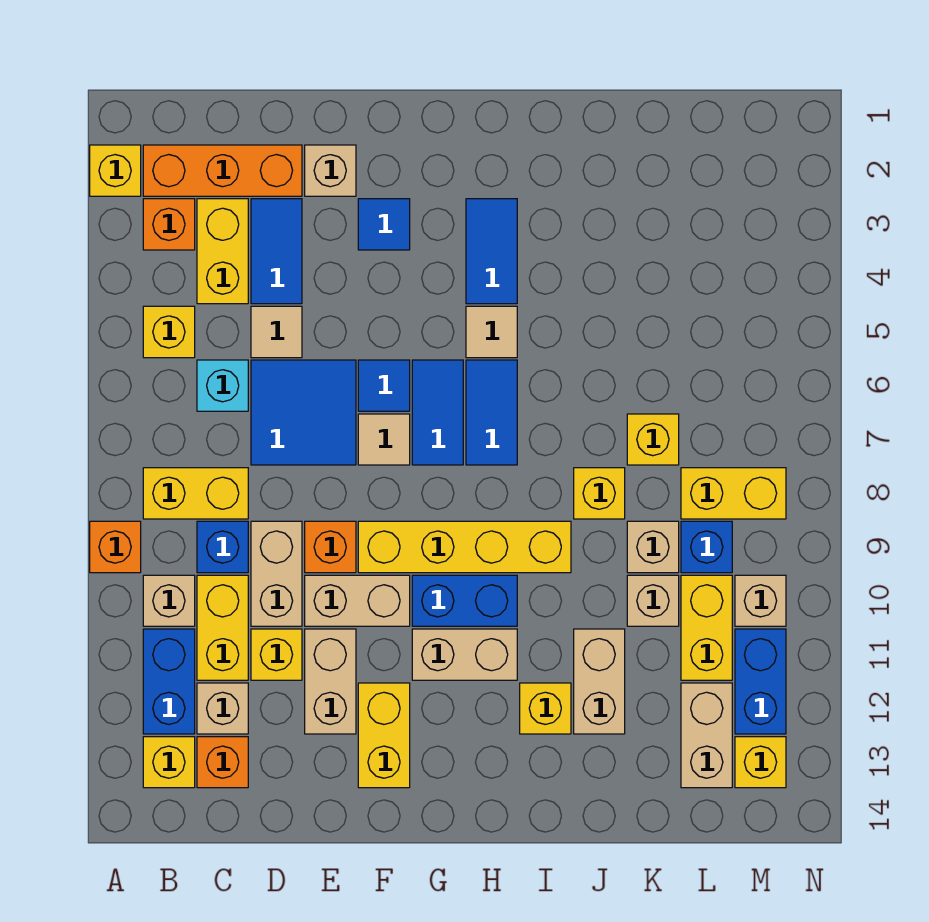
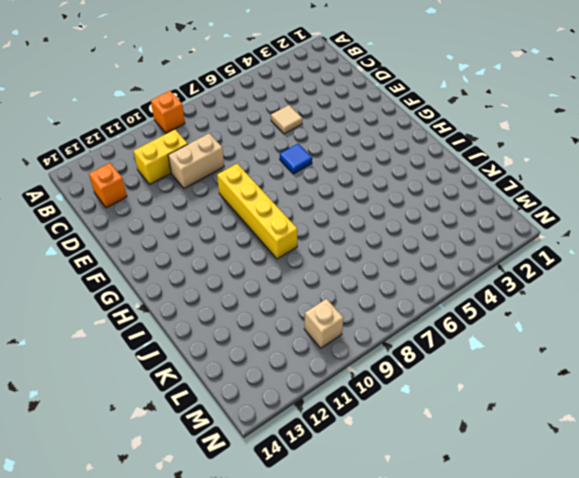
none -> yellow 1x1 brick [90,145,141,196]
none -> orange 1x3 brick [143,145,302,196]
none -> orange 1x1 brick [143,199,195,250]
none -> yellow 1x1 brick [143,306,195,358]

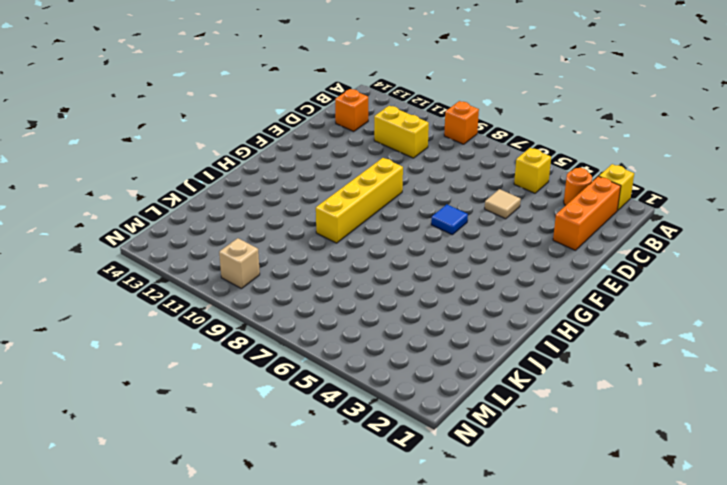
orange 1x1 round brick [564,168,592,206] -> orange 1x1 brick [143,199,195,250]
none -> yellow 1x2 brick [143,468,248,519]
none -> tan 1x1 brick [143,575,195,626]
none -> blue 1x2 brick [143,629,195,734]
none -> yellow 1x1 brick [143,737,195,788]

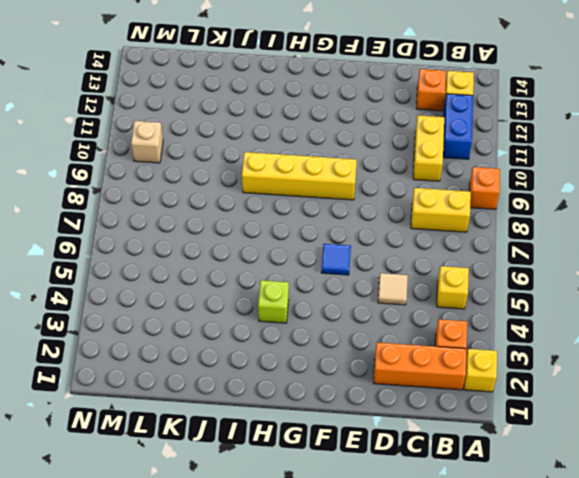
lime 1x1 brick [258,280,289,323] -> blue 1x2 tile [466,199,517,304]
none -> tan 1x1 brick [143,575,195,626]
none -> yellow 1x2 brick [197,199,248,304]
none -> cyan 1x1 brick [197,360,248,411]
none -> blue 1x1 brick [197,521,248,573]

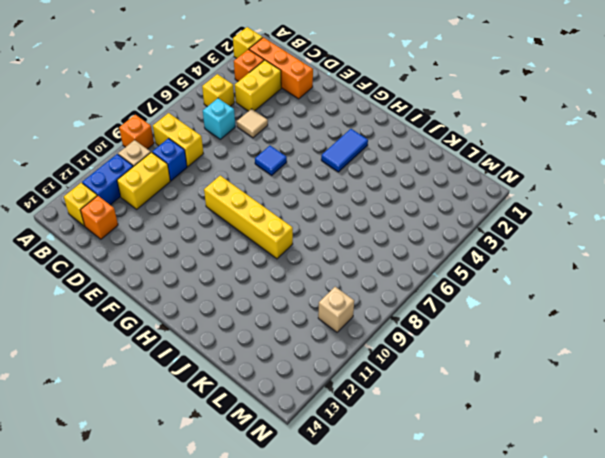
none -> tan 1x1 brick [197,683,248,734]
none -> blue 1x2 tile [251,199,302,304]
none -> blue 2x2 tile [251,360,356,465]
none -> tan 1x2 brick [251,521,302,626]

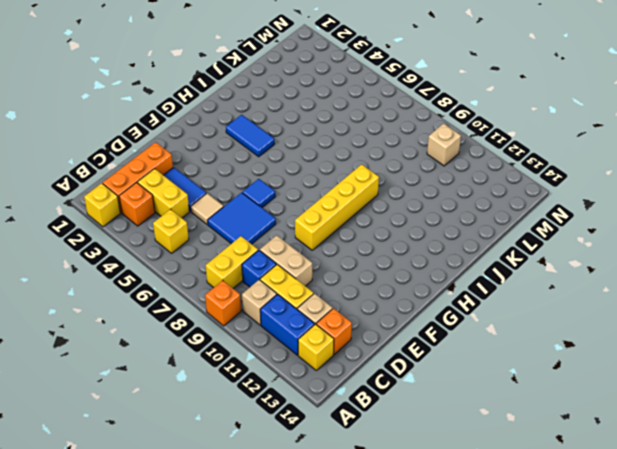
none -> cyan 1x1 brick [197,360,248,411]
none -> yellow 1x1 brick [251,629,302,680]
none -> tan 1x1 brick [305,145,356,196]
none -> orange 1x1 brick [305,521,356,573]

